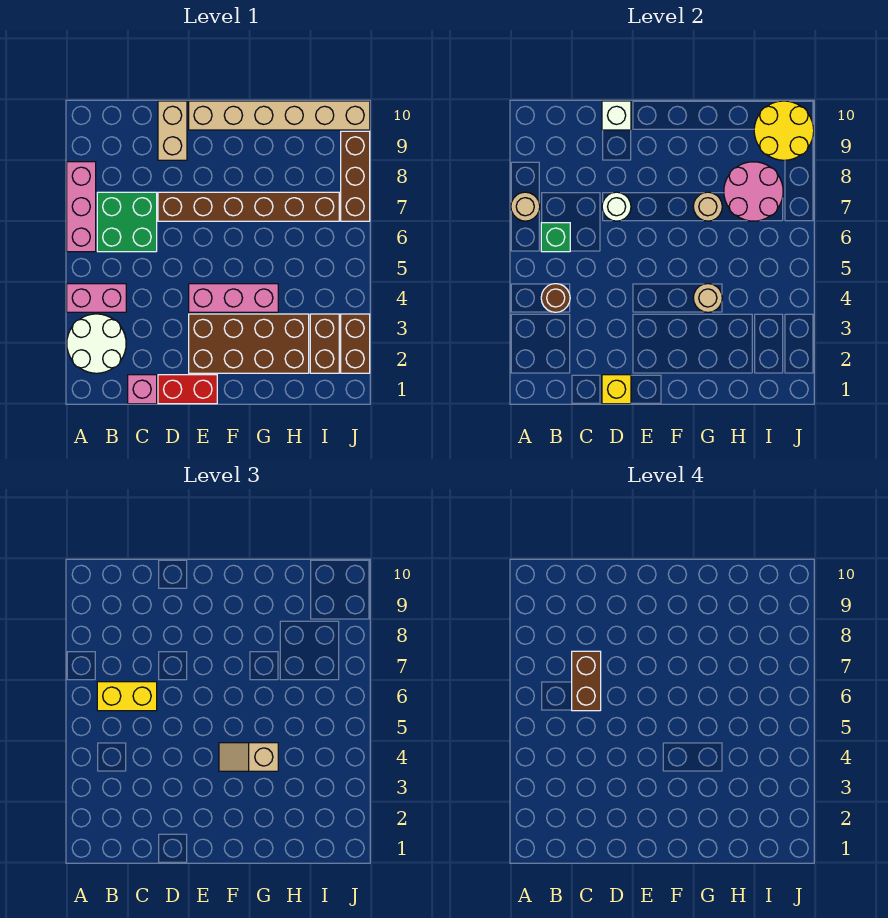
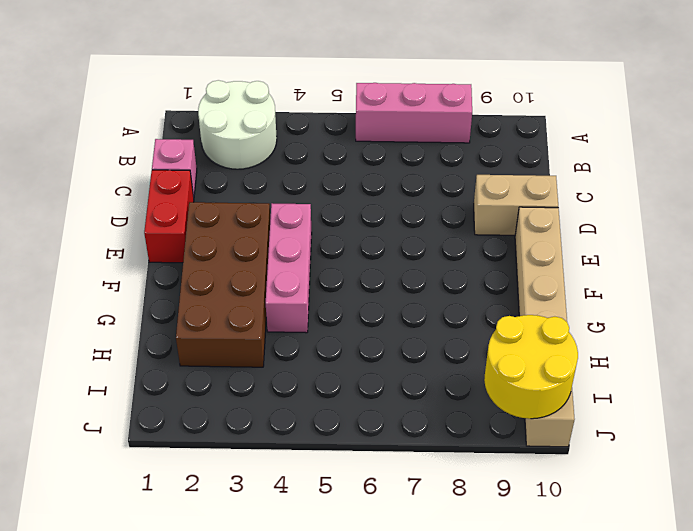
none -> pink 1x2 brick [67,284,126,312]
none -> green 2x2 brick [97,192,157,252]
none -> brown 1x6 brick [158,192,339,221]

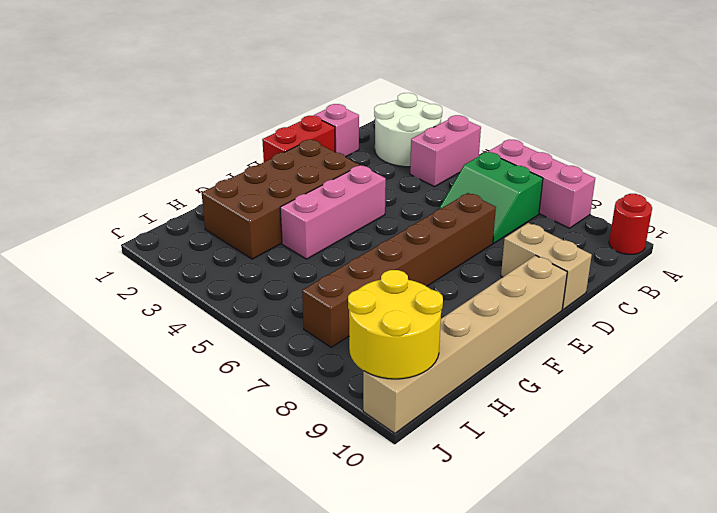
red 1x1 round brick [609,194,652,254] -> none
green 2x2 slope [439,152,543,243] -> green 2x2 brick [97,192,157,252]
none -> brown 1x2 brick [310,314,339,373]
none -> brown 1x2 brick [341,314,370,373]
none -> brown 1x3 brick [341,131,370,221]

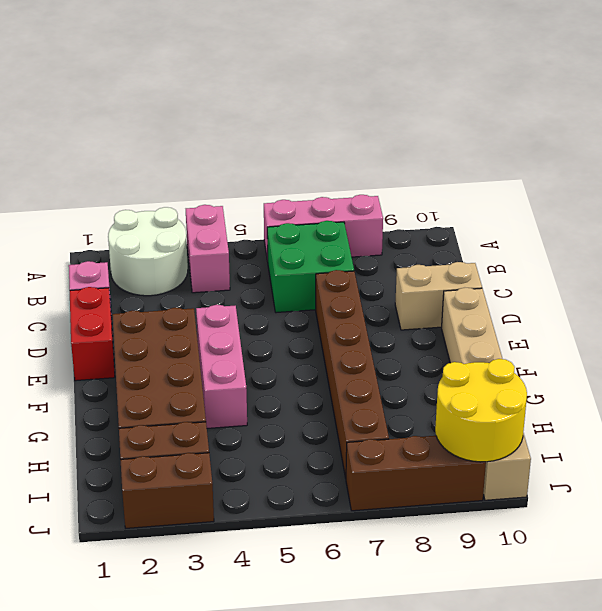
none -> tan 1x1 round brick [511,192,540,221]
none -> brown 1x1 round brick [541,284,570,312]
none -> green 1x1 brick [541,223,570,252]

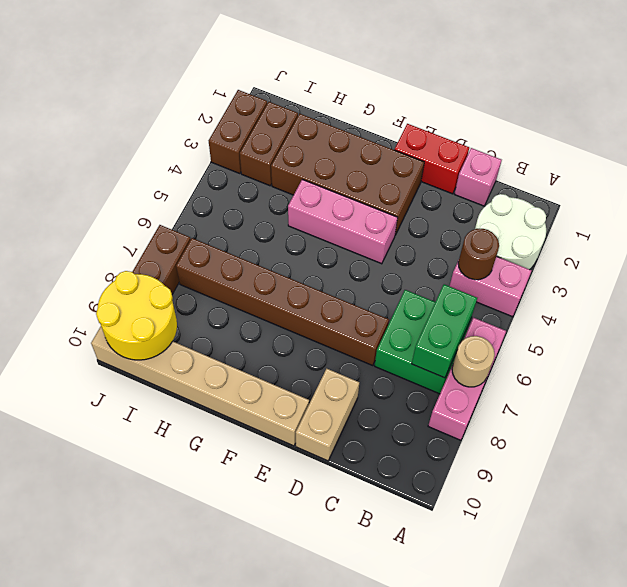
green 1x2 brick [412,284,477,378] -> green 1x1 brick [541,223,570,252]
none -> yellow 1x1 brick [602,375,631,404]
none -> white 1x1 round brick [602,192,631,221]
none -> white 1x1 brick [602,101,631,130]

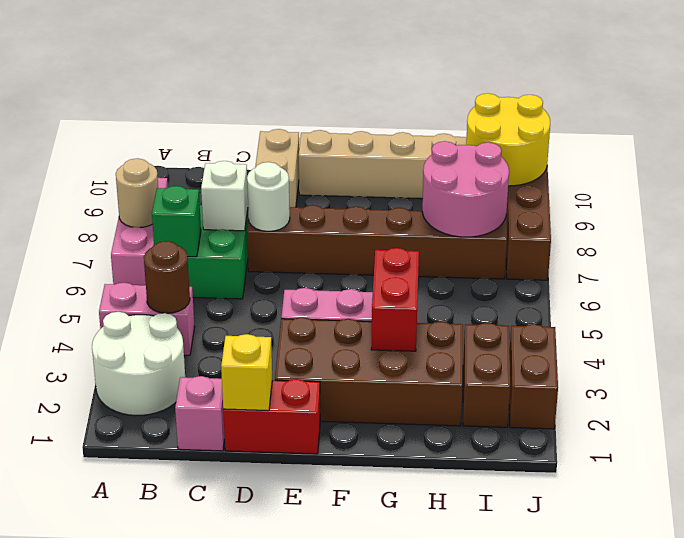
white 1x1 brick [201,161,248,231] -> white 1x1 brick moved to [602,101,631,130]
red 1x2 brick [371,248,419,351] -> tan 1x1 round brick [693,284,722,312]
none -> tan 1x1 round brick [693,192,722,221]
none -> yellow 1x2 brick [97,682,157,711]
none -> tan 1x2 slope [219,743,278,771]

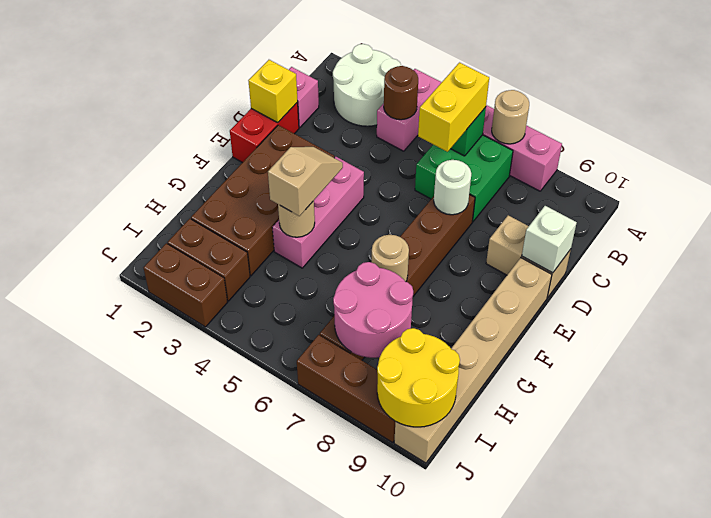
none -> brown 1x2 brick [572,651,601,711]

